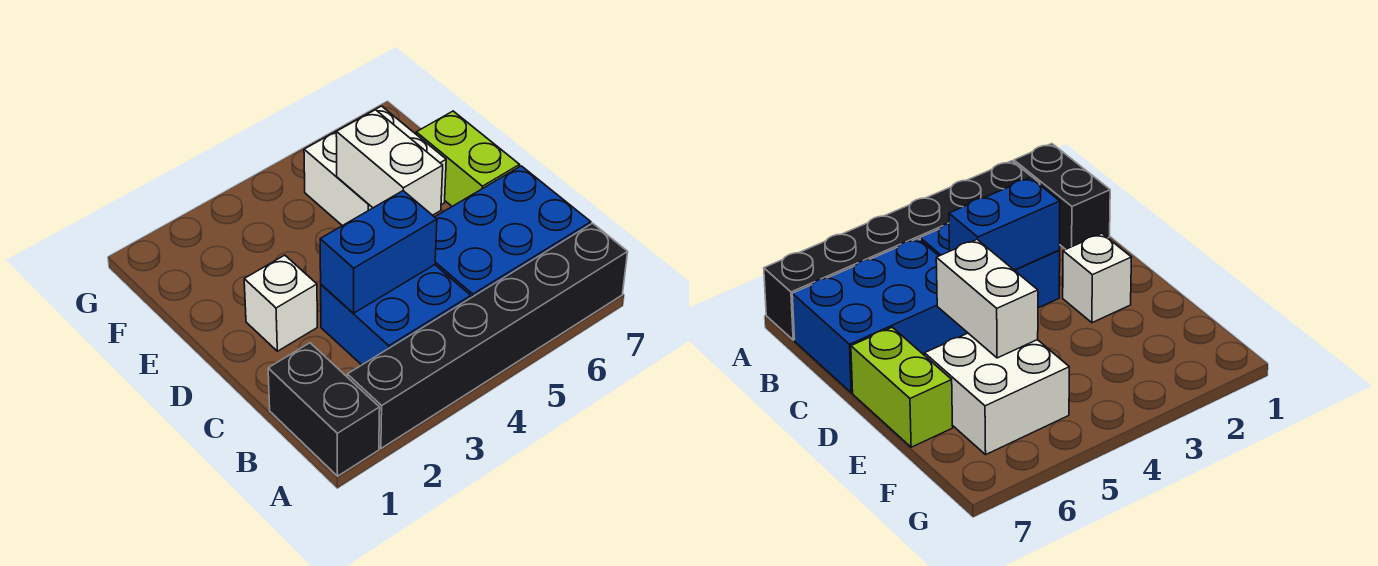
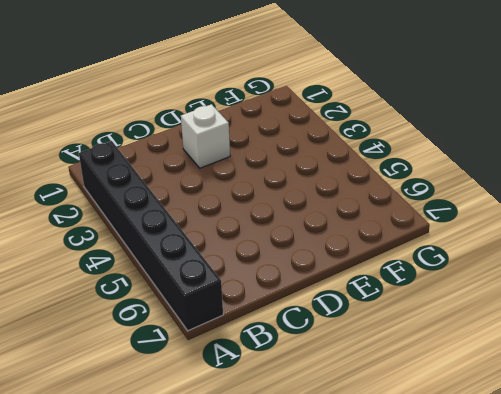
none -> black 1x2 brick [268,343,380,476]
none -> blue 2x2 brick [321,265,471,365]

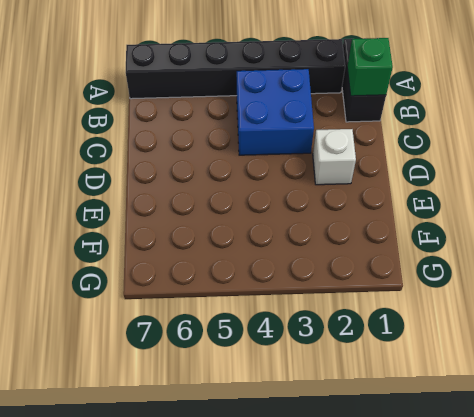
green 1x1 brick [347,38,393,96] -> none
none -> blue 2x3 brick [435,166,591,298]
none -> lime 1x2 brick [416,111,520,206]

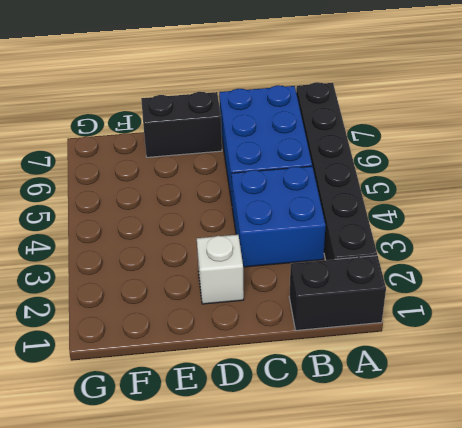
black 1x2 brick [141,92,222,157] -> lime 1x2 brick [416,111,520,206]
none -> white 2x2 brick [304,106,446,226]
none -> blue 1x2 brick [320,191,437,313]

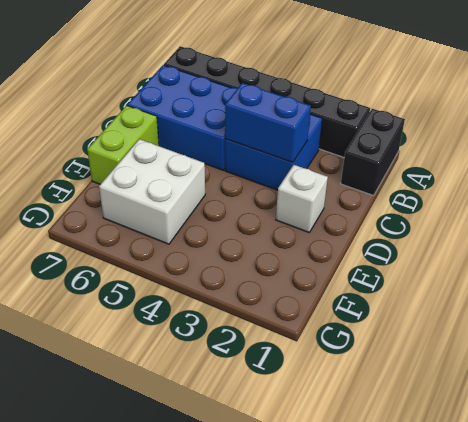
none -> white 1x2 brick [336,110,443,215]

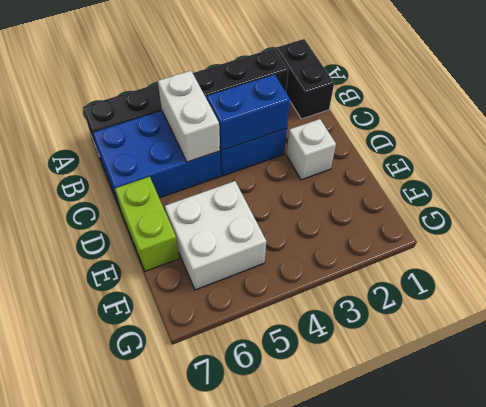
white 1x2 brick [158,71,220,162] -> white 1x2 brick moved to [336,110,443,215]

